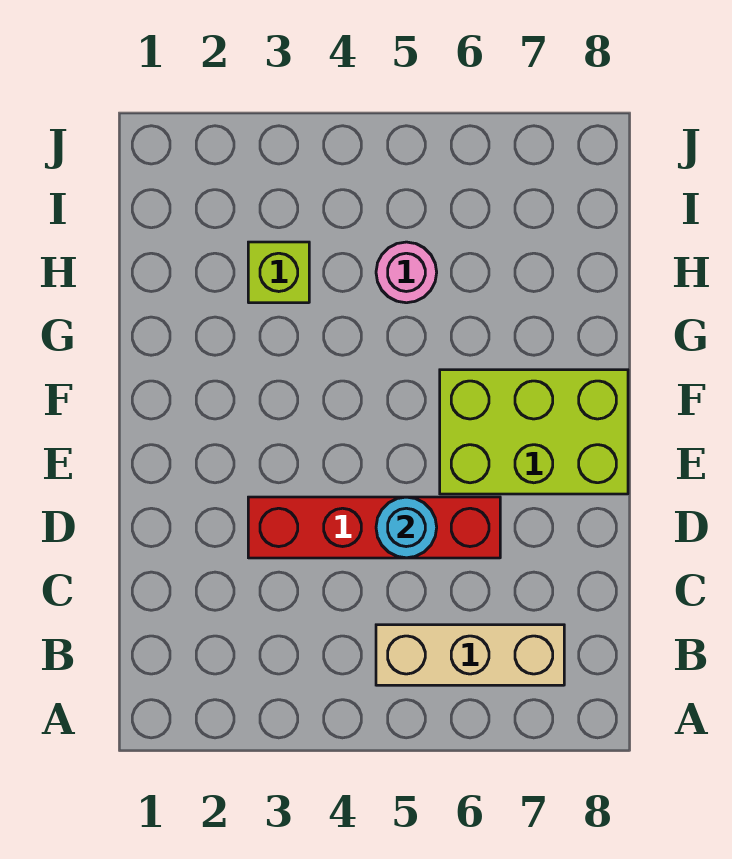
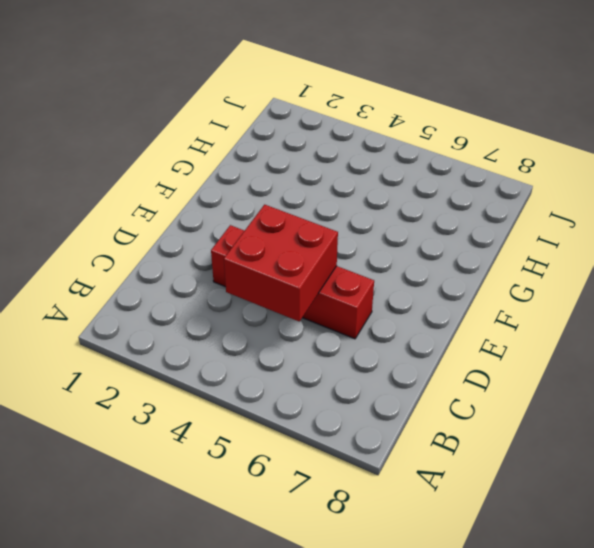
red 2x2 brick [224,205,338,322] -> cyan 1x1 round brick [376,497,437,558]
none -> tan 1x3 brick [376,625,564,685]
none -> lime 2x3 brick [440,370,628,494]

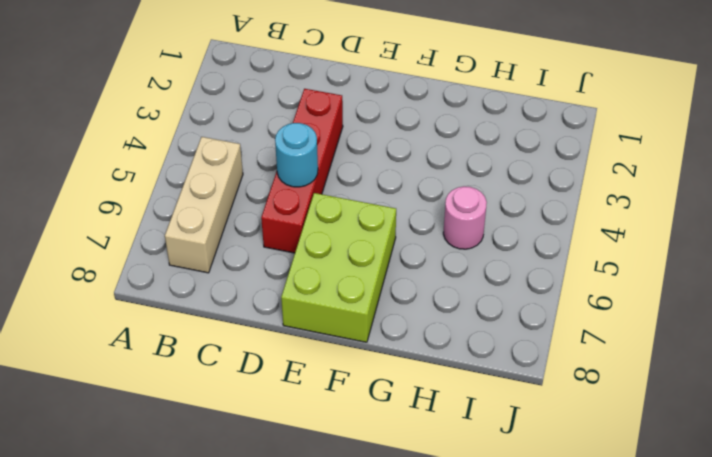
none -> lime 1x1 brick [248,242,309,303]

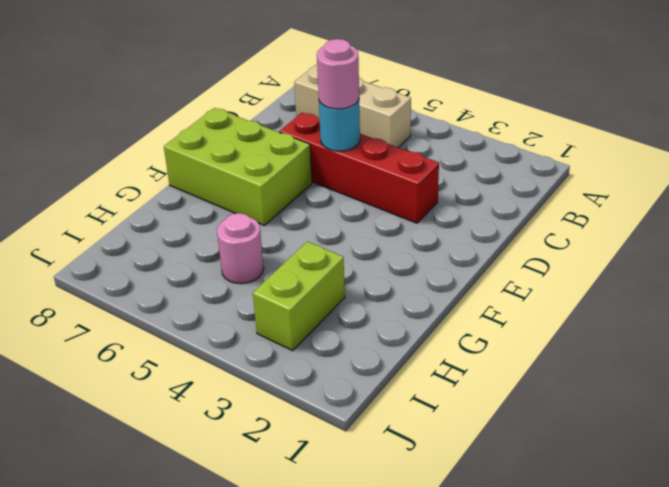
pink 1x1 round brick [317,39,359,109] -> none
lime 1x2 brick [253,241,345,351] -> lime 1x1 brick [248,242,309,303]

